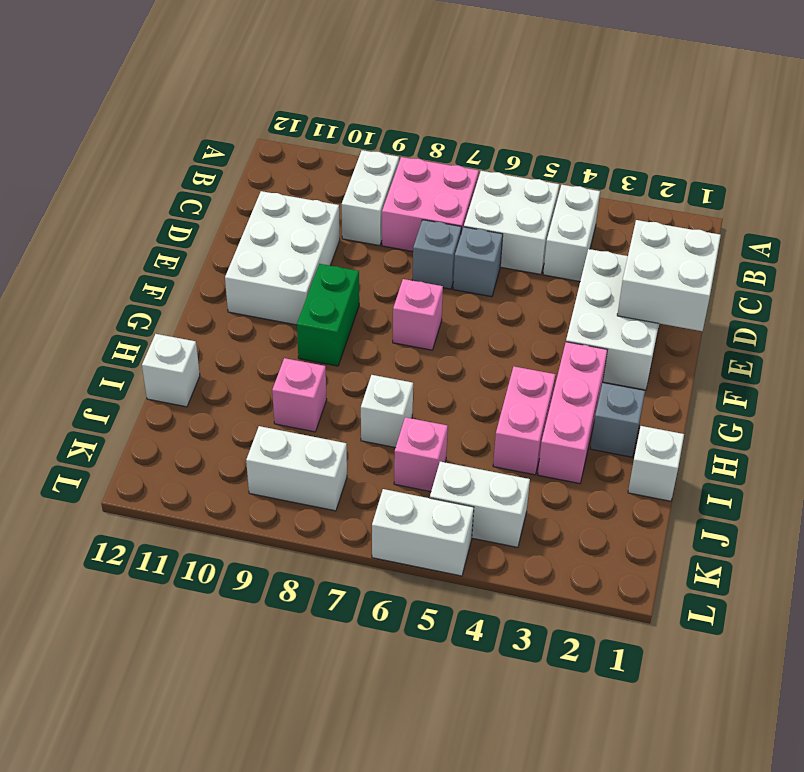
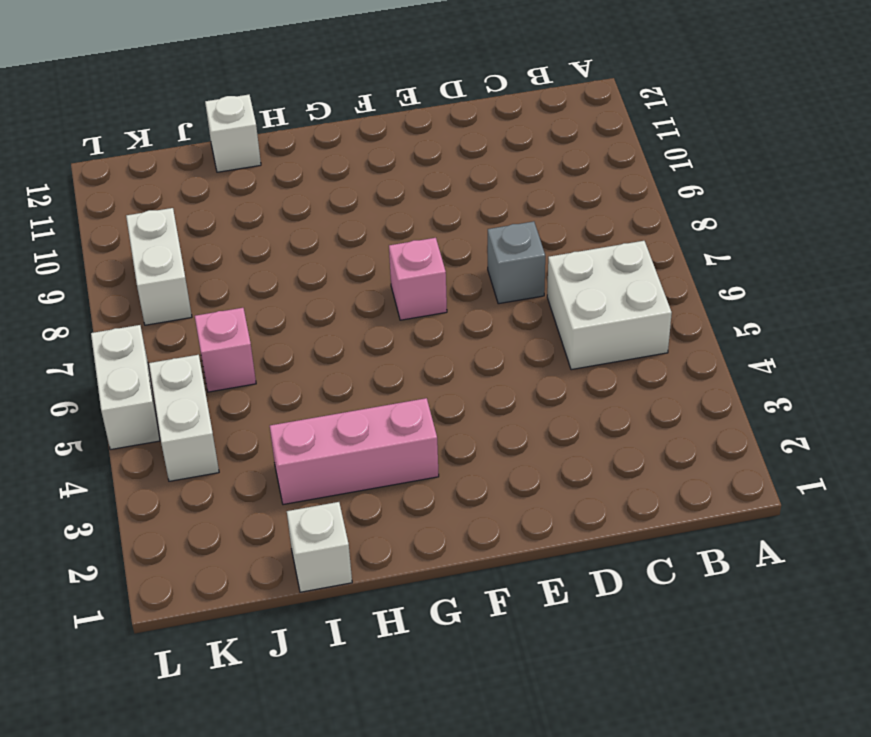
none -> white 1x2 brick [543,185,600,281]
none -> pink 2x2 brick [382,157,479,252]
none -> white 1x2 brick [342,150,399,246]

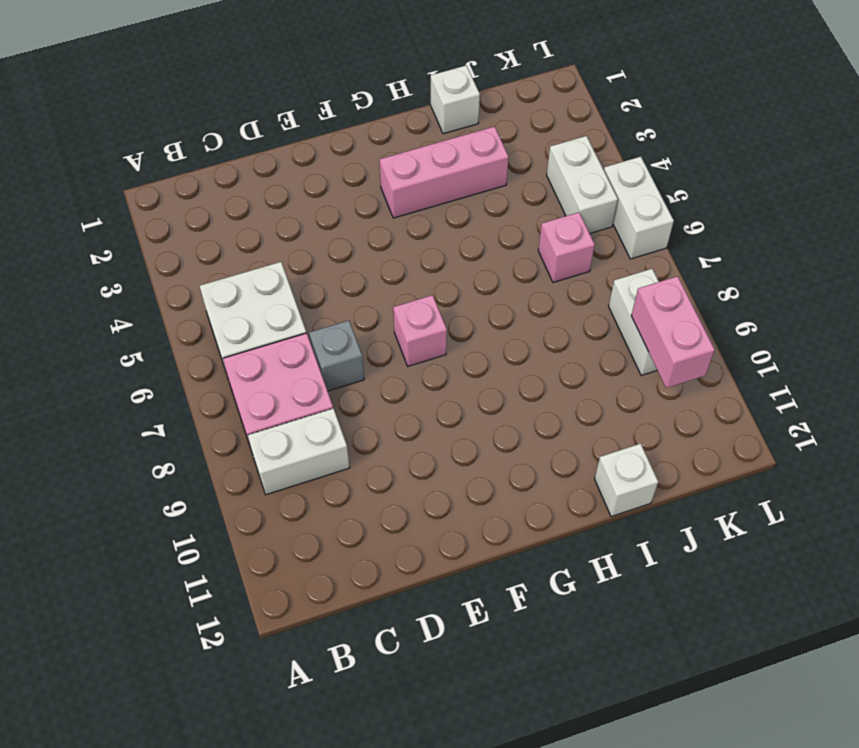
pink 1x2 brick [631,276,715,388] -> pink 1x2 brick turned to [493,366,556,475]
none -> white 1x2 brick [543,185,600,281]
none -> white 2x3 brick [566,249,659,390]
none -> grey 1x1 brick [453,227,503,297]

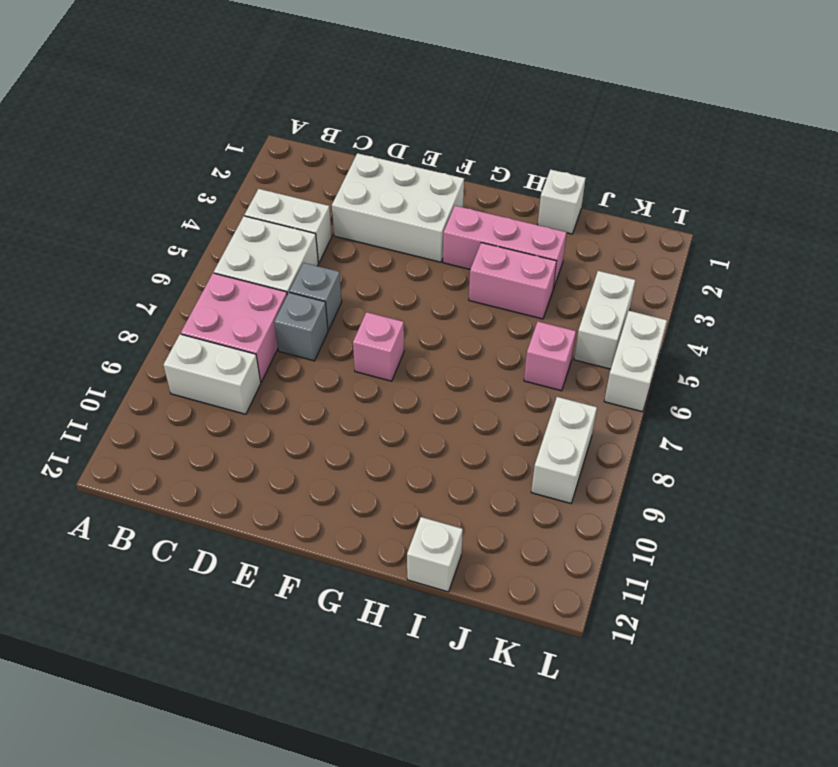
none -> white 2x3 brick [225,191,340,325]
none -> green 1x2 brick [297,264,359,366]
none -> grey 1x1 brick [590,383,645,457]

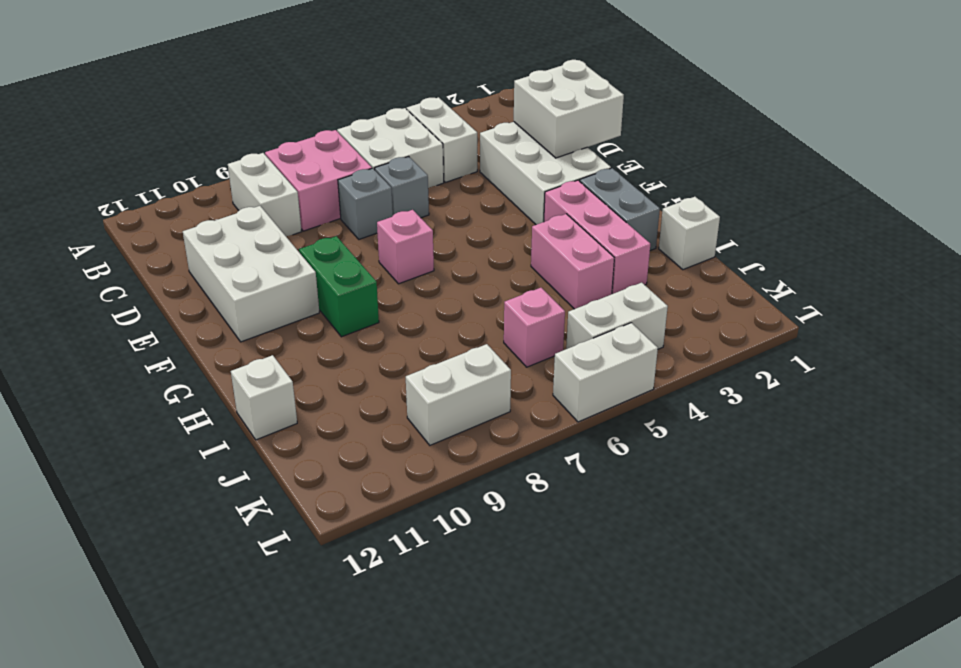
grey 1x2 brick [580,168,660,251] -> grey 1x1 brick [590,383,645,457]
none -> white 1x1 brick [361,375,413,448]
none -> pink 1x1 brick [272,358,327,432]

